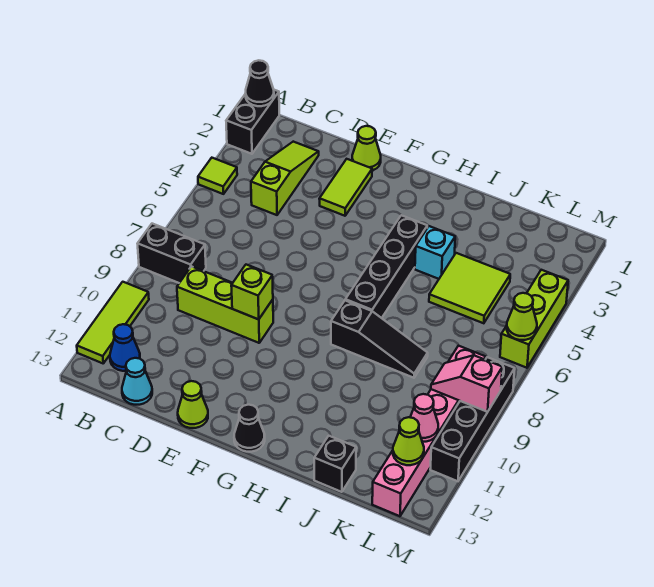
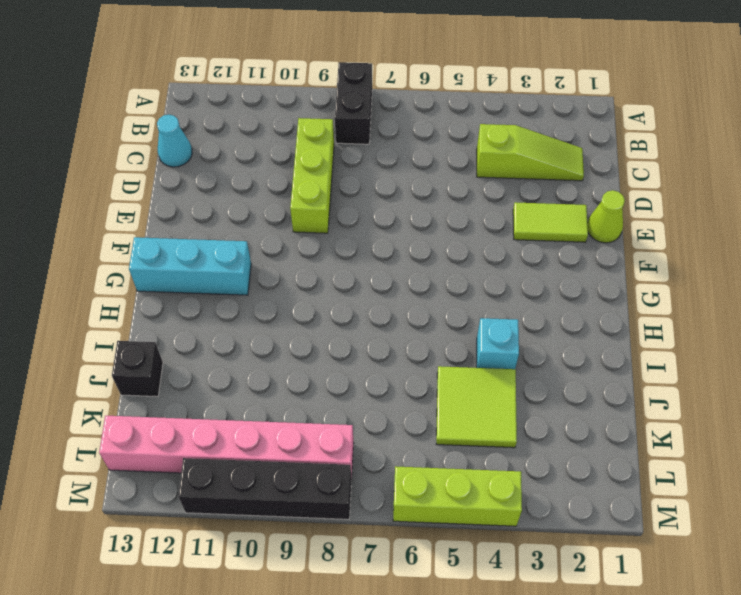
cyan 1x3 brick [129,237,251,295] -> black 1x1 cone [234,405,265,452]
none -> black 1x2 brick [226,90,279,154]
none -> lime 1x1 tile [198,158,237,194]
none -> lime 1x3 tile [77,282,149,363]

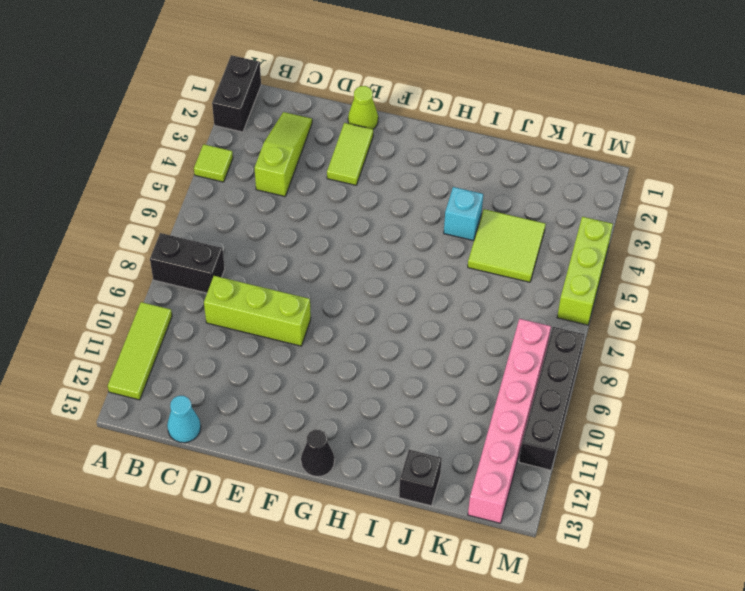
none -> blue 1x1 cone [110,324,140,371]
none -> lime 1x1 cone [178,381,208,428]
none -> black 1x4 brick [345,215,427,318]

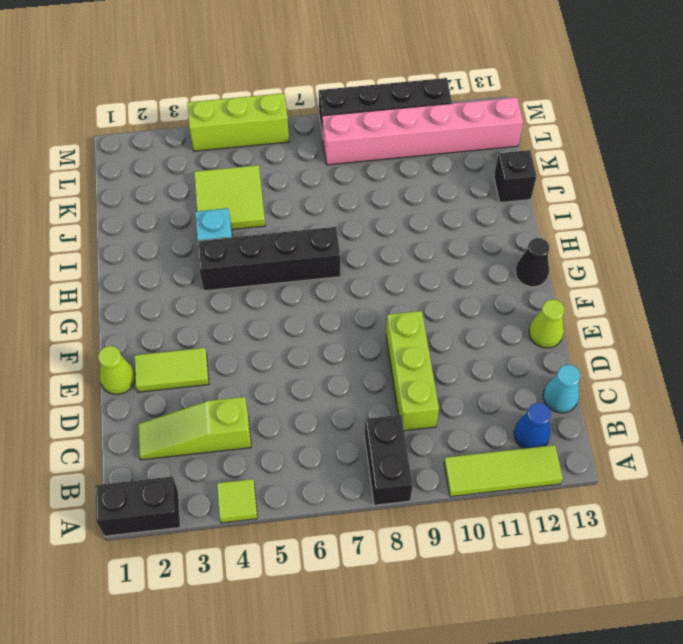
none -> black 1x3 slope [331,301,428,378]
none -> black 1x1 cone [245,60,274,106]
none -> lime 1x1 brick [231,265,273,319]

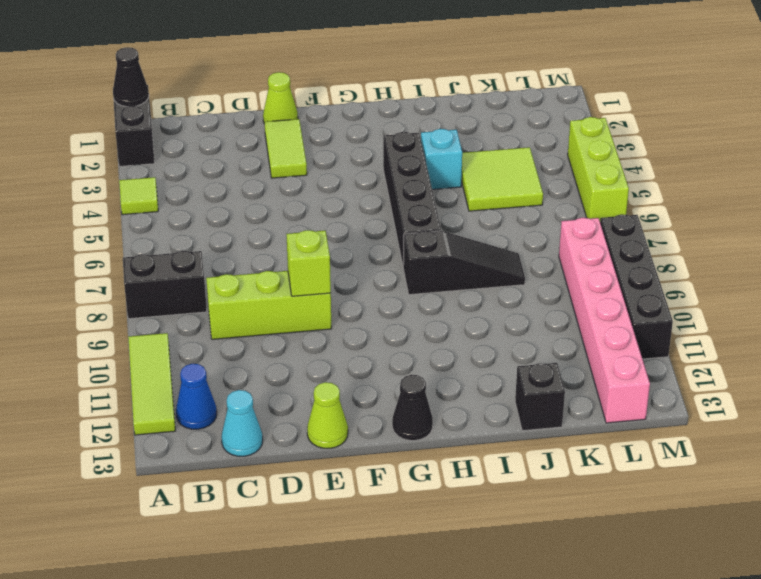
none -> lime 1x3 slope [251,142,319,215]
none -> pink 1x2 slope [431,355,502,412]
none -> pink 1x1 cone [410,394,438,442]

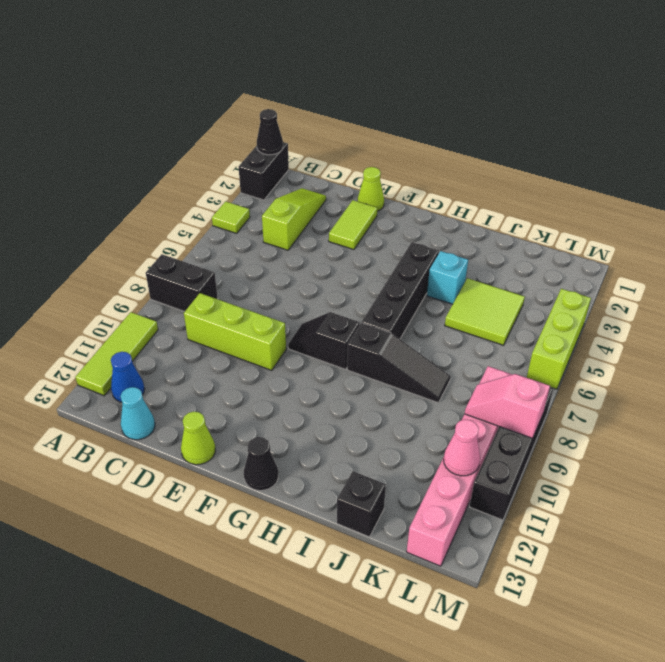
black 1x2 slope [288,312,360,369] -> none
none -> lime 1x1 brick [231,265,273,319]
none -> lime 1x1 cone [393,417,424,465]
none -> lime 1x1 cone [507,293,537,340]

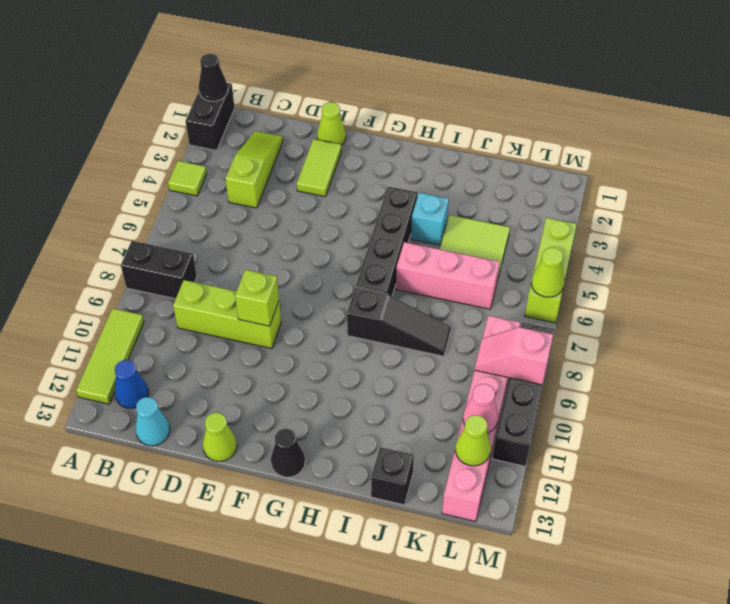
pink 1x3 brick [396,242,500,309] -> none

